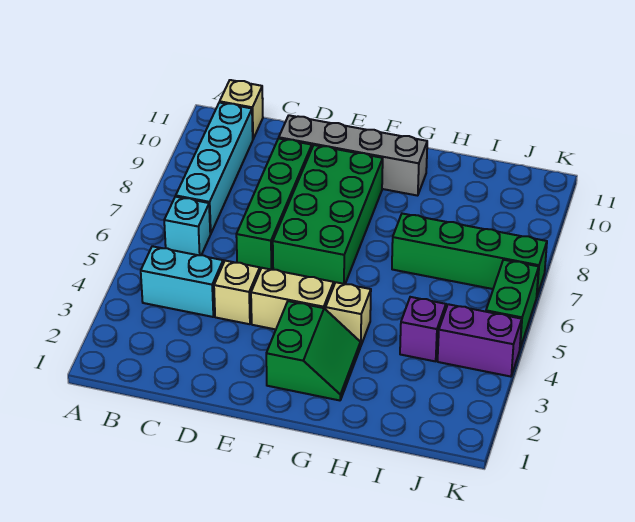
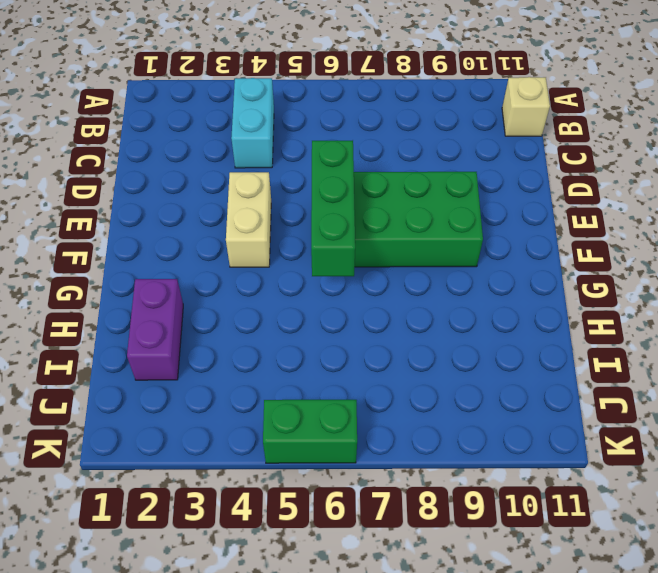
green 1x3 brick [311,140,355,276] -> none
purple 1x2 brick [127,279,183,380] -> purple 1x2 brick moved to [438,304,522,377]
none -> cyan 1x1 brick [164,197,210,255]
none -> cyan 1x4 brick [176,102,253,234]
none -> tan 1x1 brick [214,261,260,324]

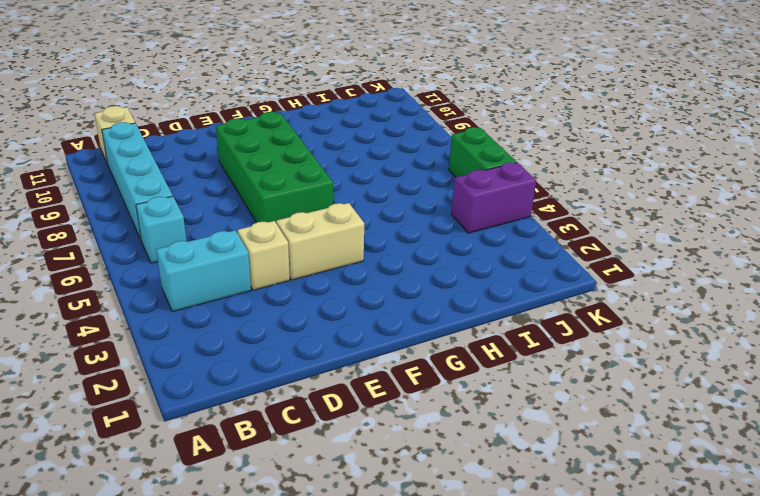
none -> green 1x4 brick [236,138,312,270]
none -> grey 1x4 brick [279,115,427,196]
none -> green 2x2 slope [266,301,360,400]

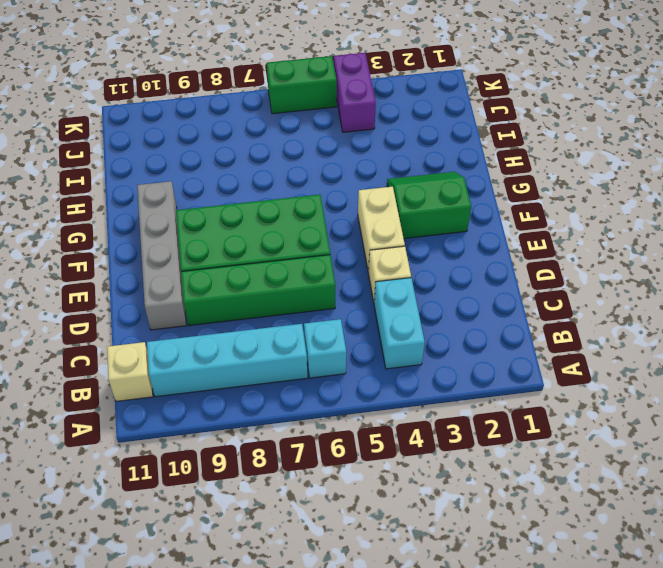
none -> tan 1x1 brick [326,282,371,347]
none -> green 1x4 brick [392,214,547,295]
none -> purple 1x1 brick [400,297,446,361]

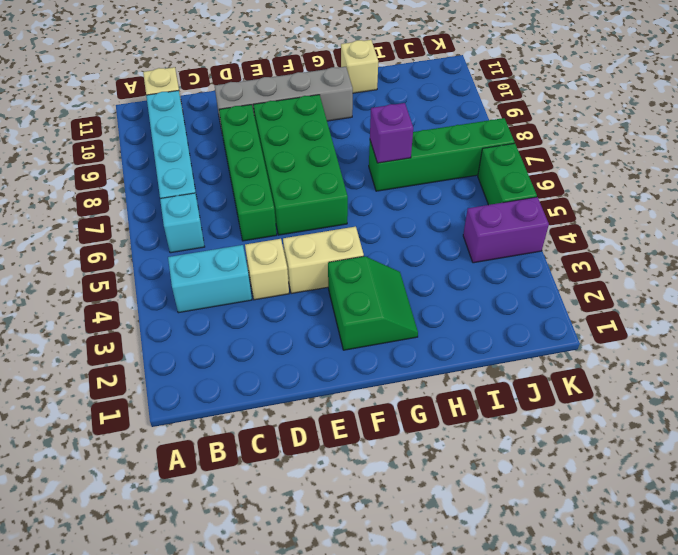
purple 1x1 brick [370,103,413,163] -> purple 1x1 brick moved to [400,297,446,361]
tan 1x1 brick [341,40,378,93] -> tan 1x1 brick moved to [326,282,371,347]

